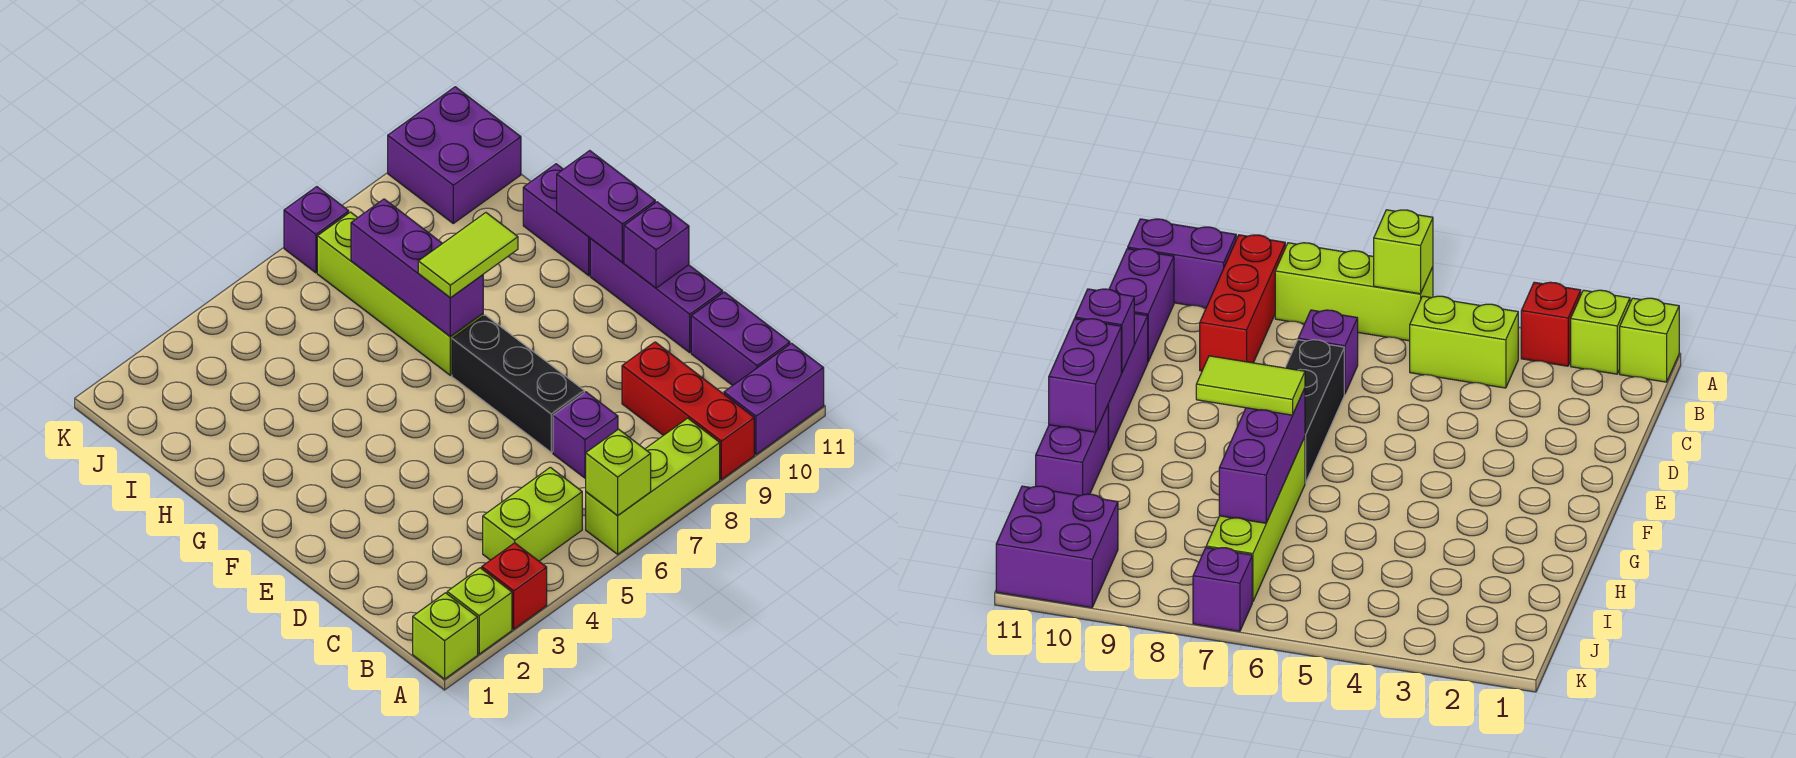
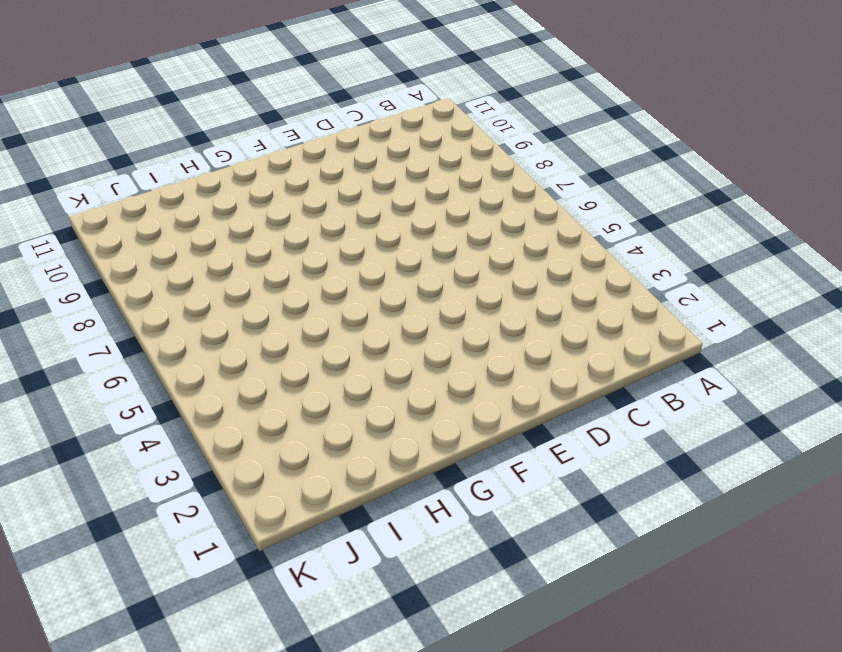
none -> lime 1x1 brick [413,593,478,679]
none -> lime 1x1 brick [447,568,512,654]
none -> red 1x1 brick [482,543,547,629]

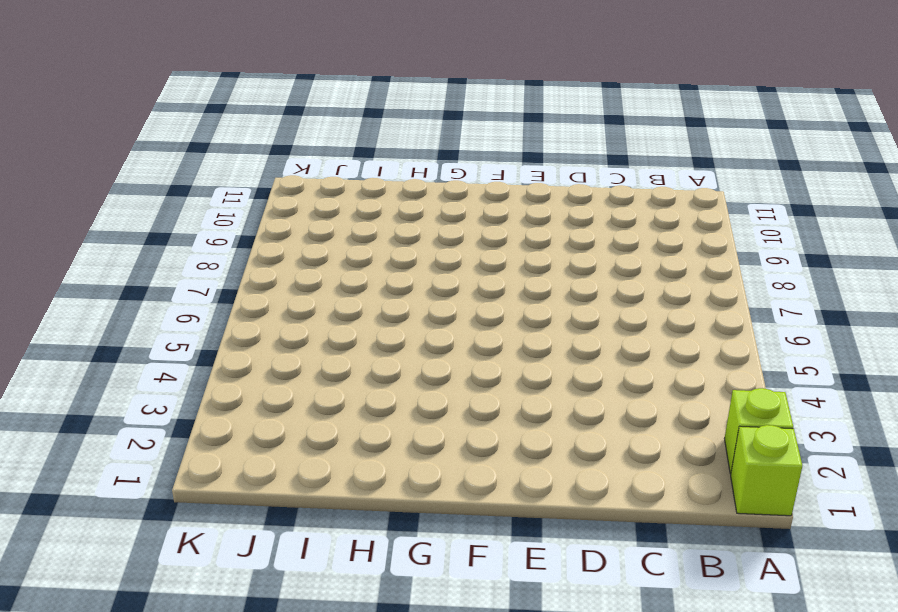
none -> red 1x1 brick [482,543,547,629]
none -> lime 1x3 brick [586,418,720,554]
none -> red 1x3 brick [622,342,754,479]

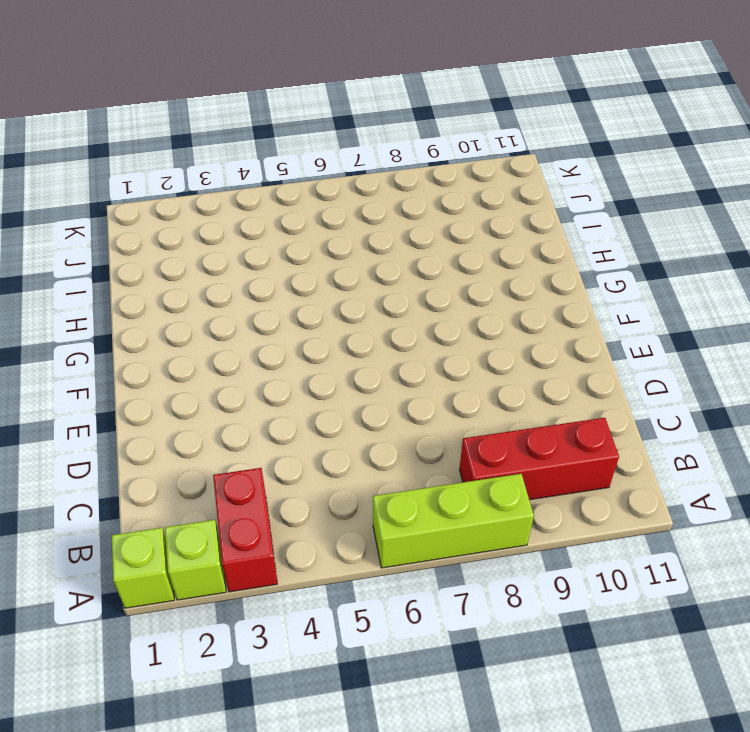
red 1x2 brick [213,468,277,592] -> red 1x1 brick [482,543,547,629]
red 1x3 brick [459,418,619,500] -> red 1x3 brick turned to [622,342,754,479]
none -> purple 1x2 brick [724,343,824,454]
none -> lime 1x2 brick [483,467,582,561]
none -> purple 1x2 brick [691,292,790,386]

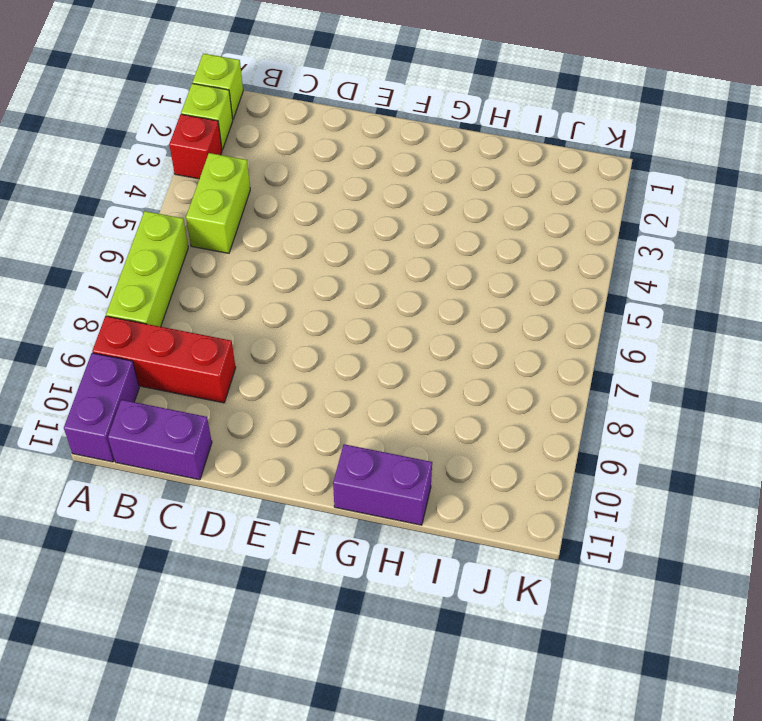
none -> purple 1x1 brick [553,392,618,478]
none -> black 1x3 brick [452,315,584,452]
none -> purple 1x3 brick [590,239,723,352]

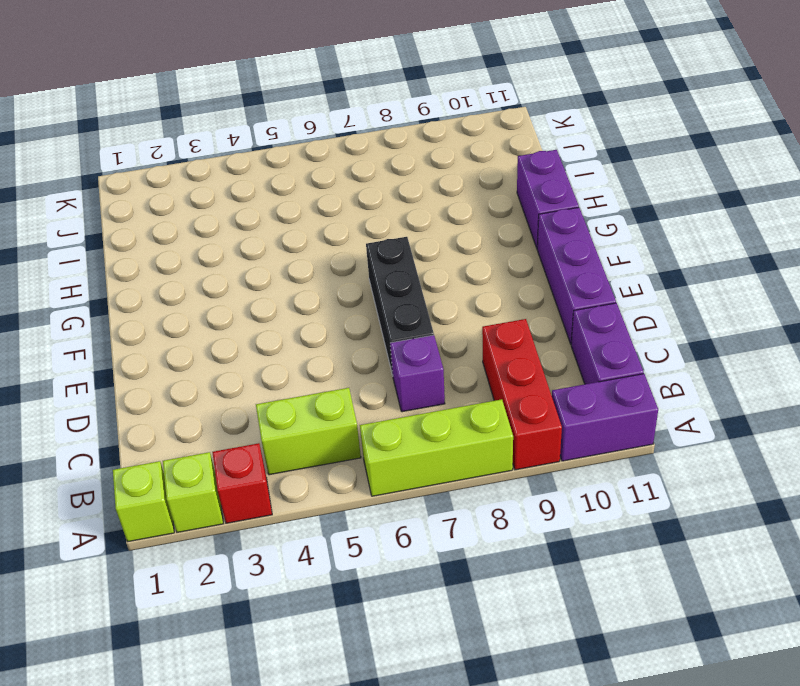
none -> lime 1x4 brick [317,212,483,375]
none -> purple 2x2 brick [388,87,521,223]
none -> purple 1x1 brick [284,187,349,273]

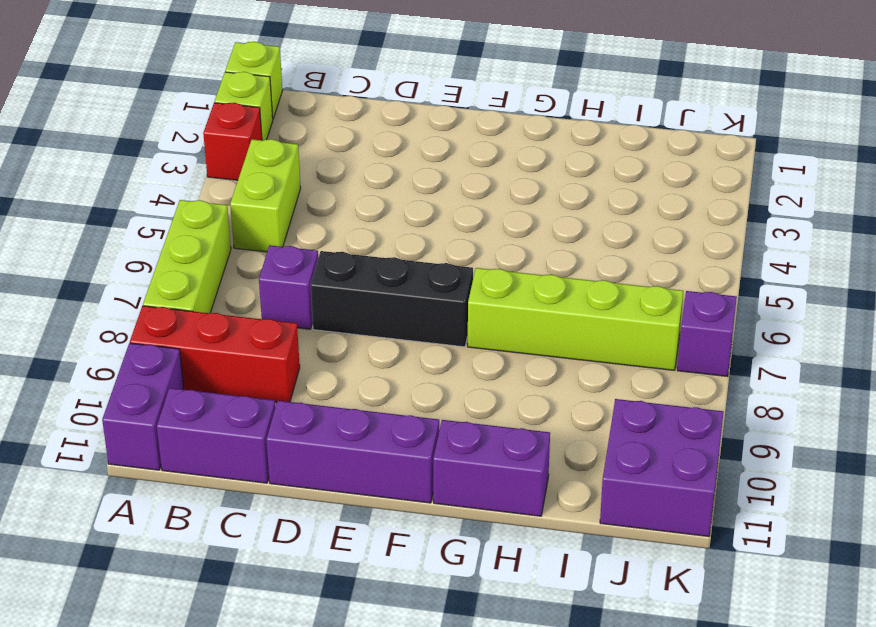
none -> lime 1x1 brick [586,429,651,516]
none -> purple 1x1 brick [624,202,689,288]
none -> purple 1x2 brick [557,151,655,262]

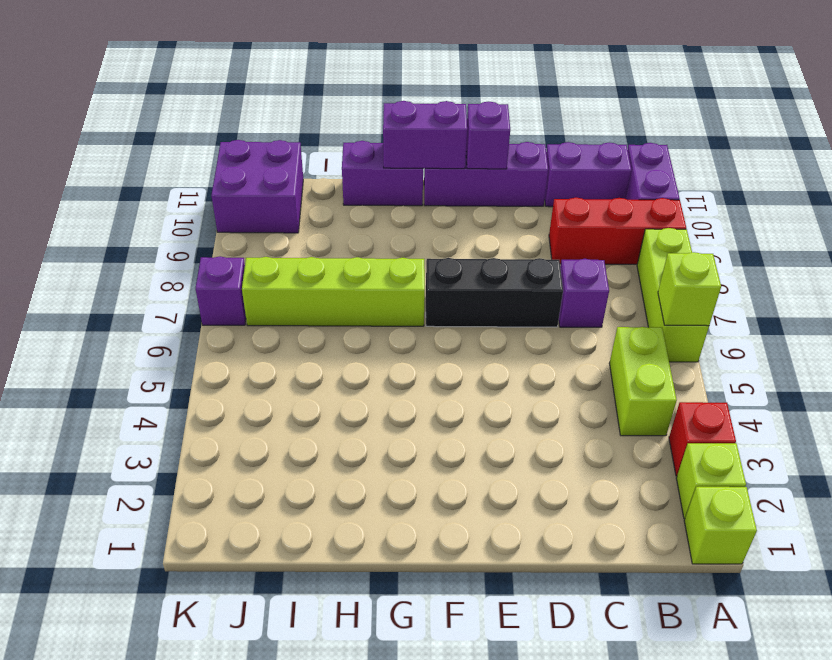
none -> purple 1x3 brick [351,199,483,337]
none -> lime 1x2 tile [418,213,518,298]

